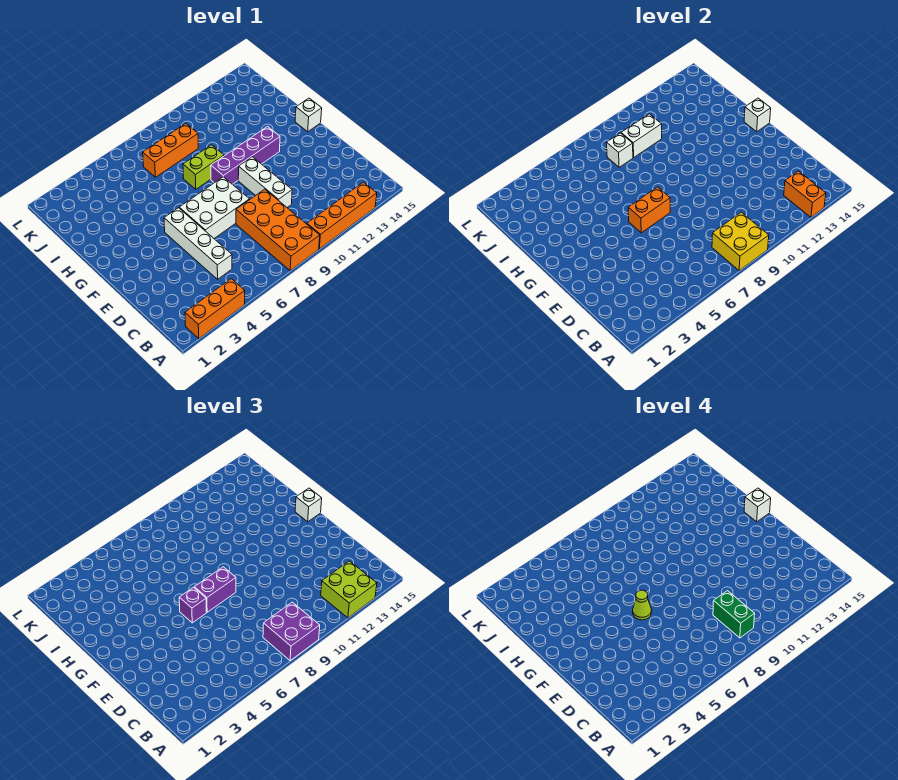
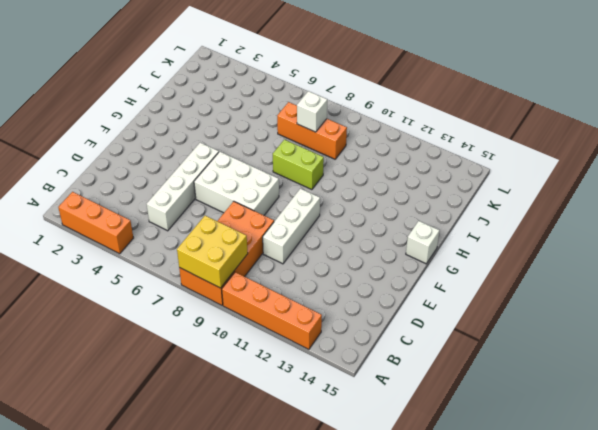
none -> purple 1x4 brick [211,127,280,184]
none -> orange 1x2 brick [784,171,826,217]
none -> orange 1x2 brick [628,187,670,233]

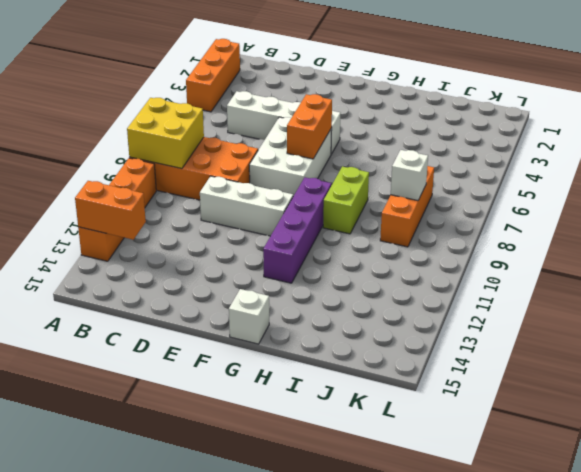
none -> white 1x1 brick [744,98,771,132]
none -> white 1x2 brick [621,114,662,157]
none -> purple 2x2 brick [263,602,320,661]

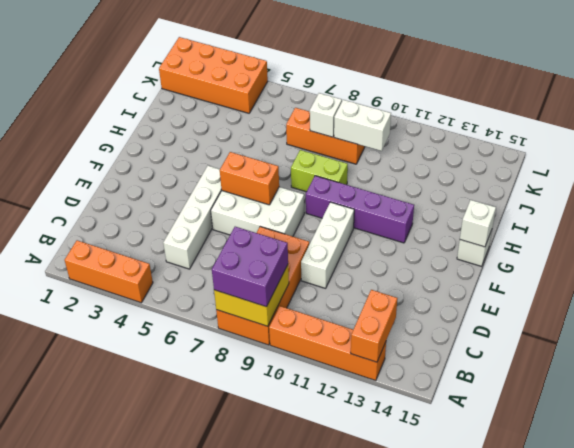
orange 2x4 brick [159,37,268,113] -> none
none -> lime 2x2 brick [321,561,377,618]
none -> purple 1x1 brick [179,587,207,623]
none -> purple 1x2 brick [194,567,236,612]

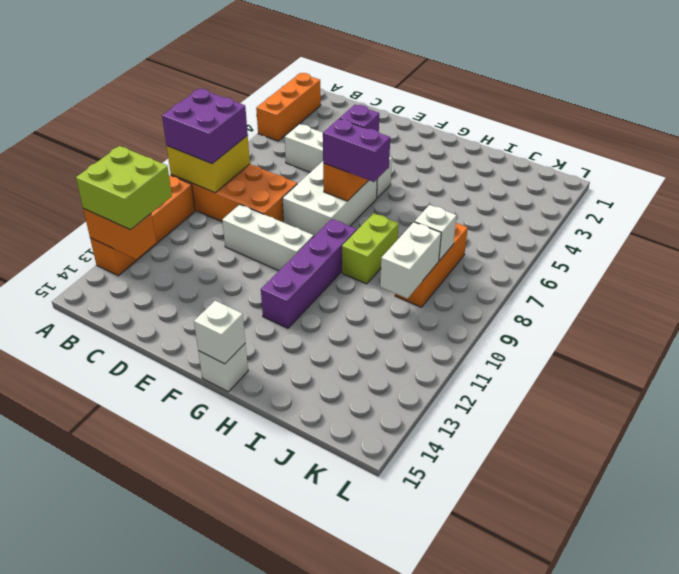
purple 1x2 brick [323,119,390,182] -> purple 1x2 brick turned to [194,567,236,612]
none -> white 1x1 brick [295,488,322,522]
none -> green 1x2 brick [713,591,755,638]
none -> lime 1x1 cone [633,590,652,620]

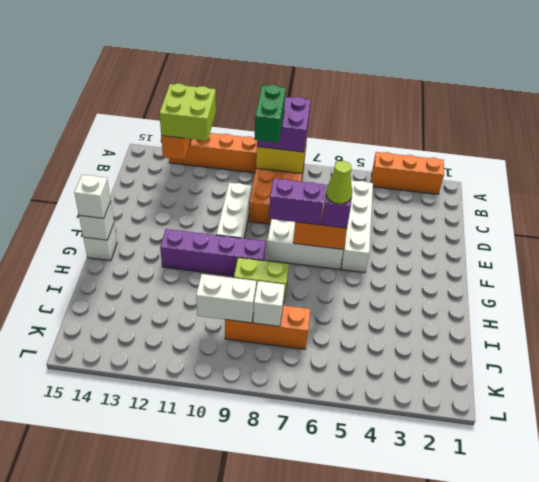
none -> white 1x1 brick [744,488,771,522]

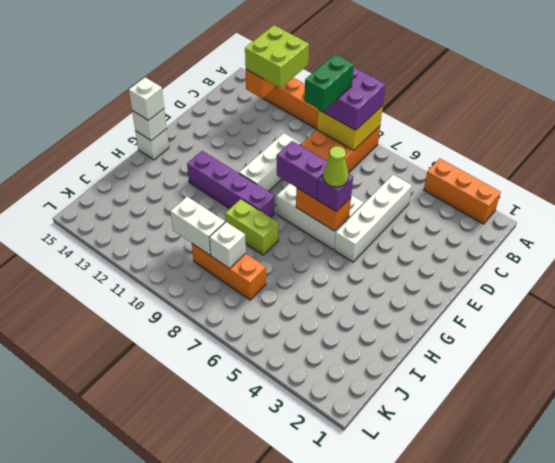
none -> white 1x1 brick [744,488,771,522]

